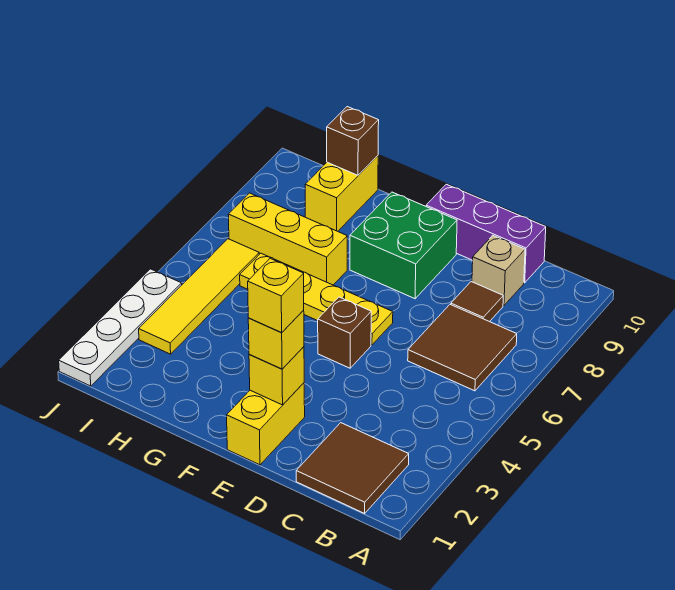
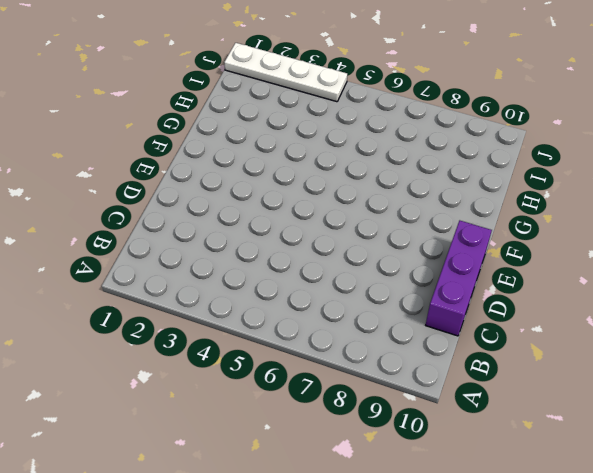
none -> brown 2x2 tile [296,423,409,513]
none -> brown 2x2 tile [408,305,517,391]
none -> brown 1x1 tile [451,282,503,322]

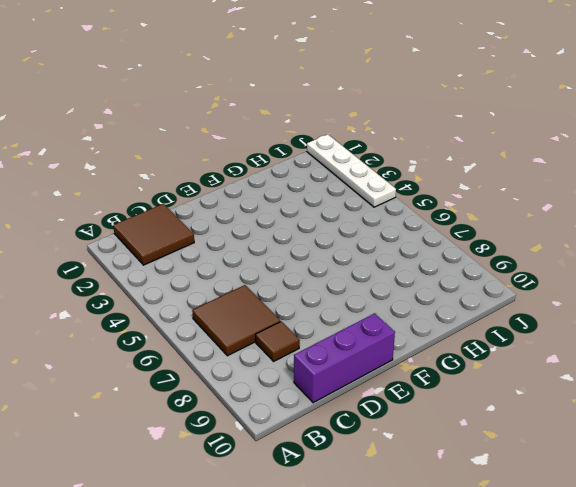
none -> tan 1x1 brick [472,235,525,306]
none -> yellow 1x2 brick [227,383,305,465]
none -> brown 1x1 brick [318,297,371,368]

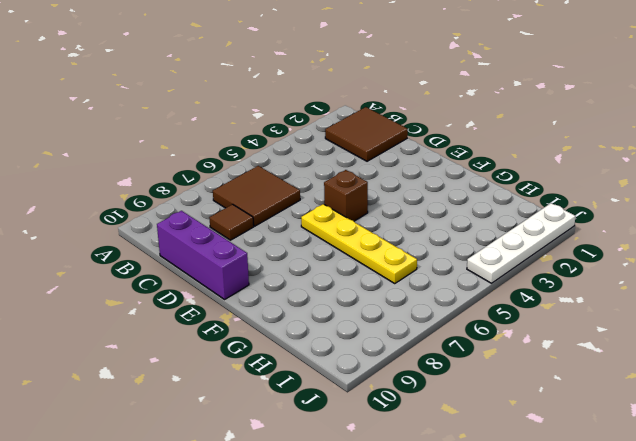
none -> tan 1x1 brick [472,235,525,306]
none -> yellow 1x2 brick [227,383,305,465]
none -> green 2x2 brick [350,192,457,299]

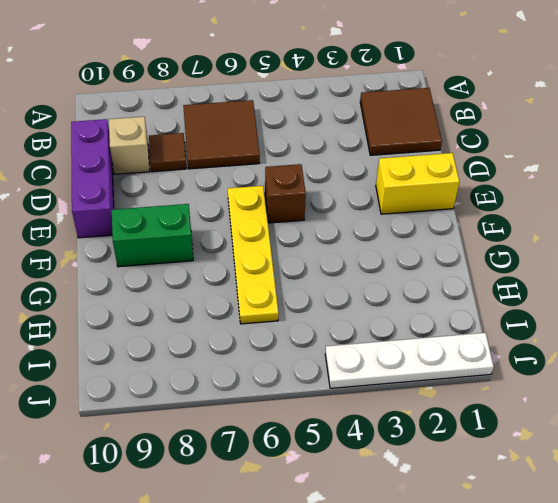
green 1x2 brick [112,204,193,267] -> green 2x2 brick [350,192,457,299]
none -> yellow 1x3 brick [228,193,347,285]
none -> yellow 1x2 brick [305,156,378,231]
none -> yellow 1x4 tile [139,239,259,354]

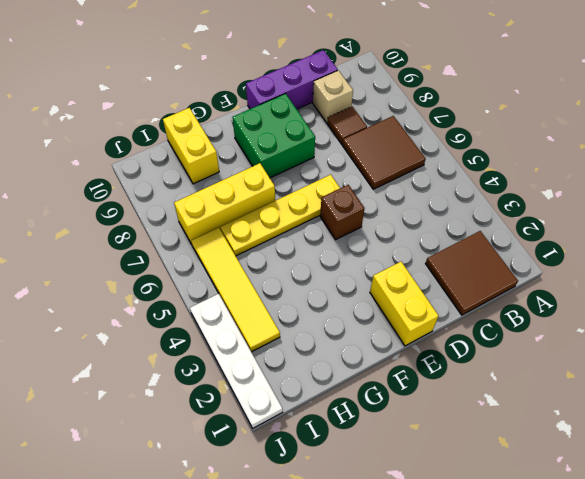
none -> yellow 1x1 brick [249,347,304,405]
none -> brown 1x1 brick [327,107,379,175]
none -> yellow 1x1 brick [248,310,304,369]

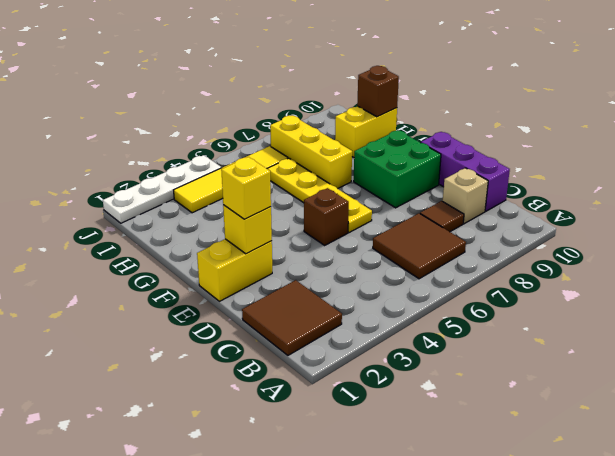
none -> yellow 1x1 brick [248,258,304,333]

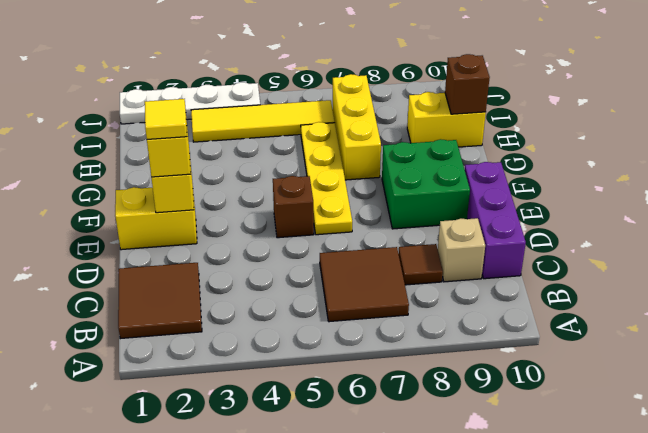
yellow 1x1 tile [145,99,187,139] -> yellow 1x1 brick [248,258,304,333]

